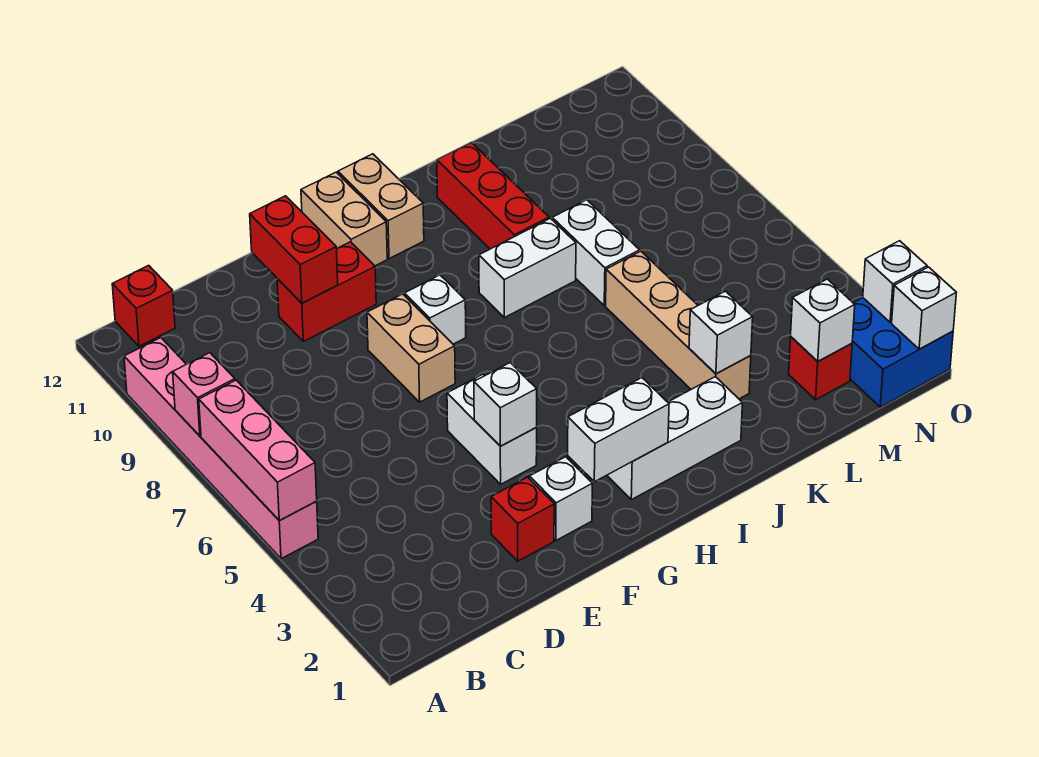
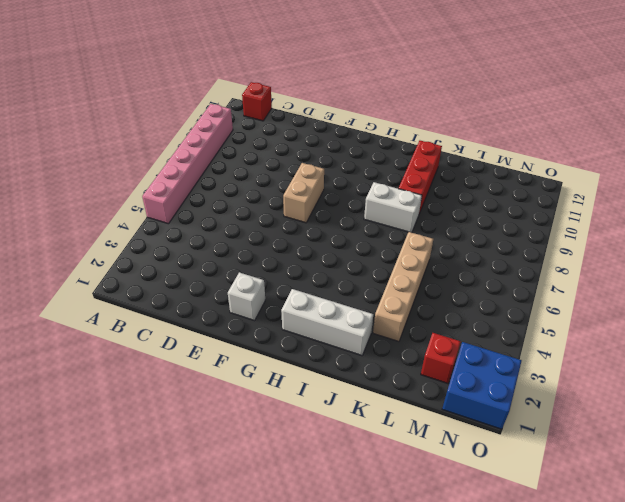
none -> red 1x1 brick [491,477,554,561]
none -> red 1x2 brick [277,242,376,341]
none -> white 1x2 brick [447,374,537,484]

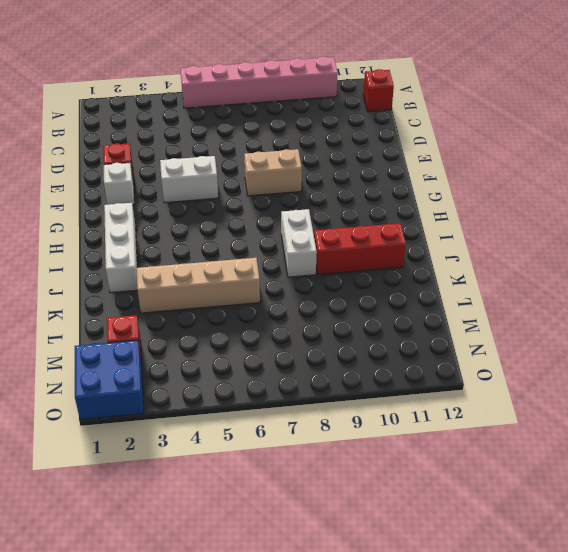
none -> red 1x2 brick [277,242,376,341]
none -> white 1x1 brick [405,275,466,344]
none -> tan 1x2 brick [301,172,387,266]

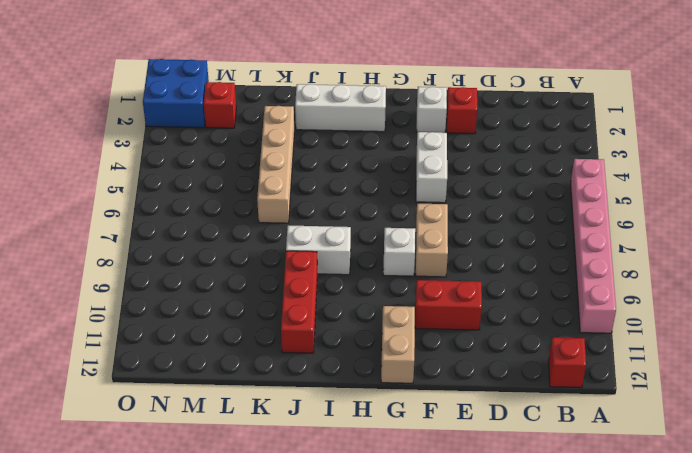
none -> tan 1x2 brick [338,154,424,259]
none -> white 1x2 brick [552,200,640,306]
none -> pink 1x3 brick [199,380,317,521]

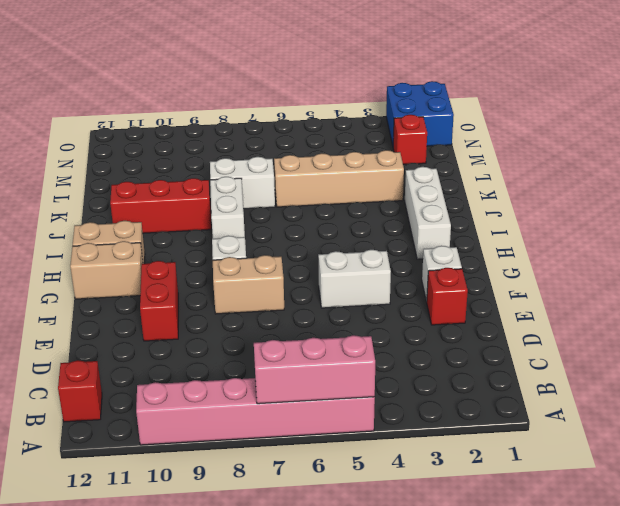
none -> pink 1x1 brick [173,353,235,436]
none -> red 1x2 brick [250,196,338,303]
none -> white 1x1 brick [474,363,537,446]

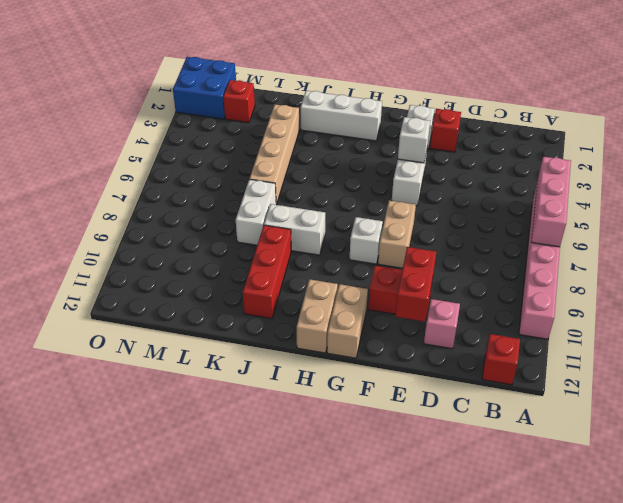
pink 1x1 brick [424,299,460,349] -> pink 1x1 brick moved to [173,353,235,436]
none -> white 1x2 brick [568,378,669,482]
none -> white 1x1 brick [689,291,753,374]
none -> white 1x1 brick [791,279,855,361]

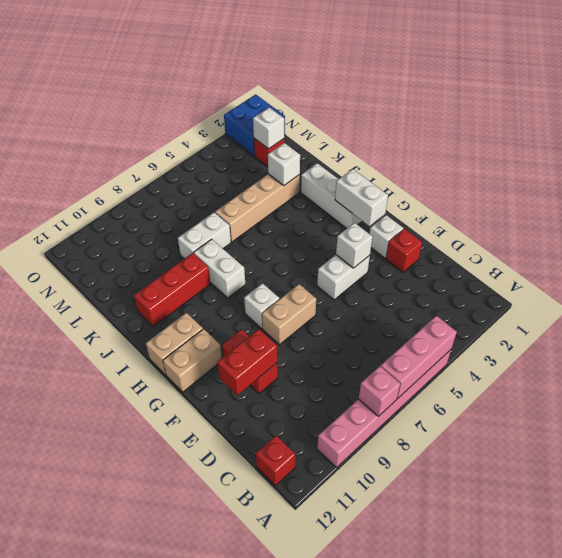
none -> white 1x1 brick [892,267,956,349]
none -> white 1x1 brick [863,241,927,322]

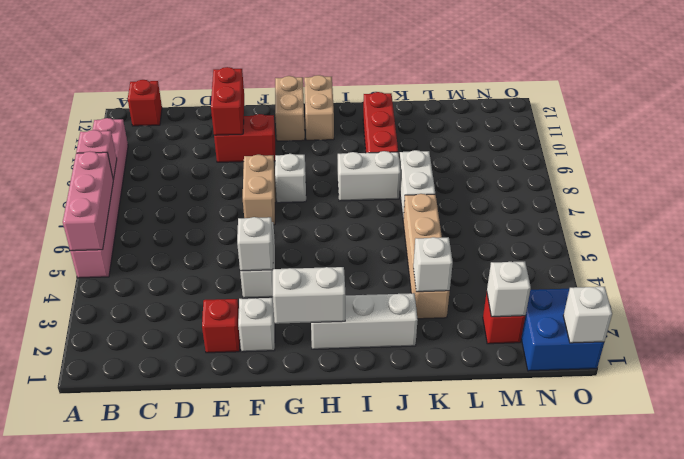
none -> white 1x1 brick [863,241,927,322]

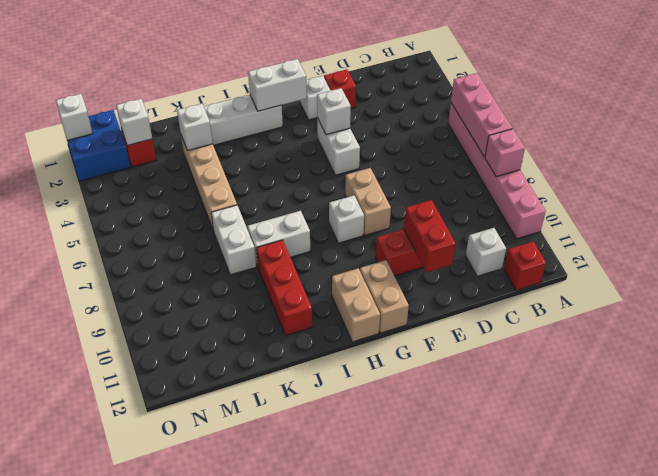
white 1x1 brick [466,228,506,276] -> white 1x1 brick moved to [863,241,927,322]

